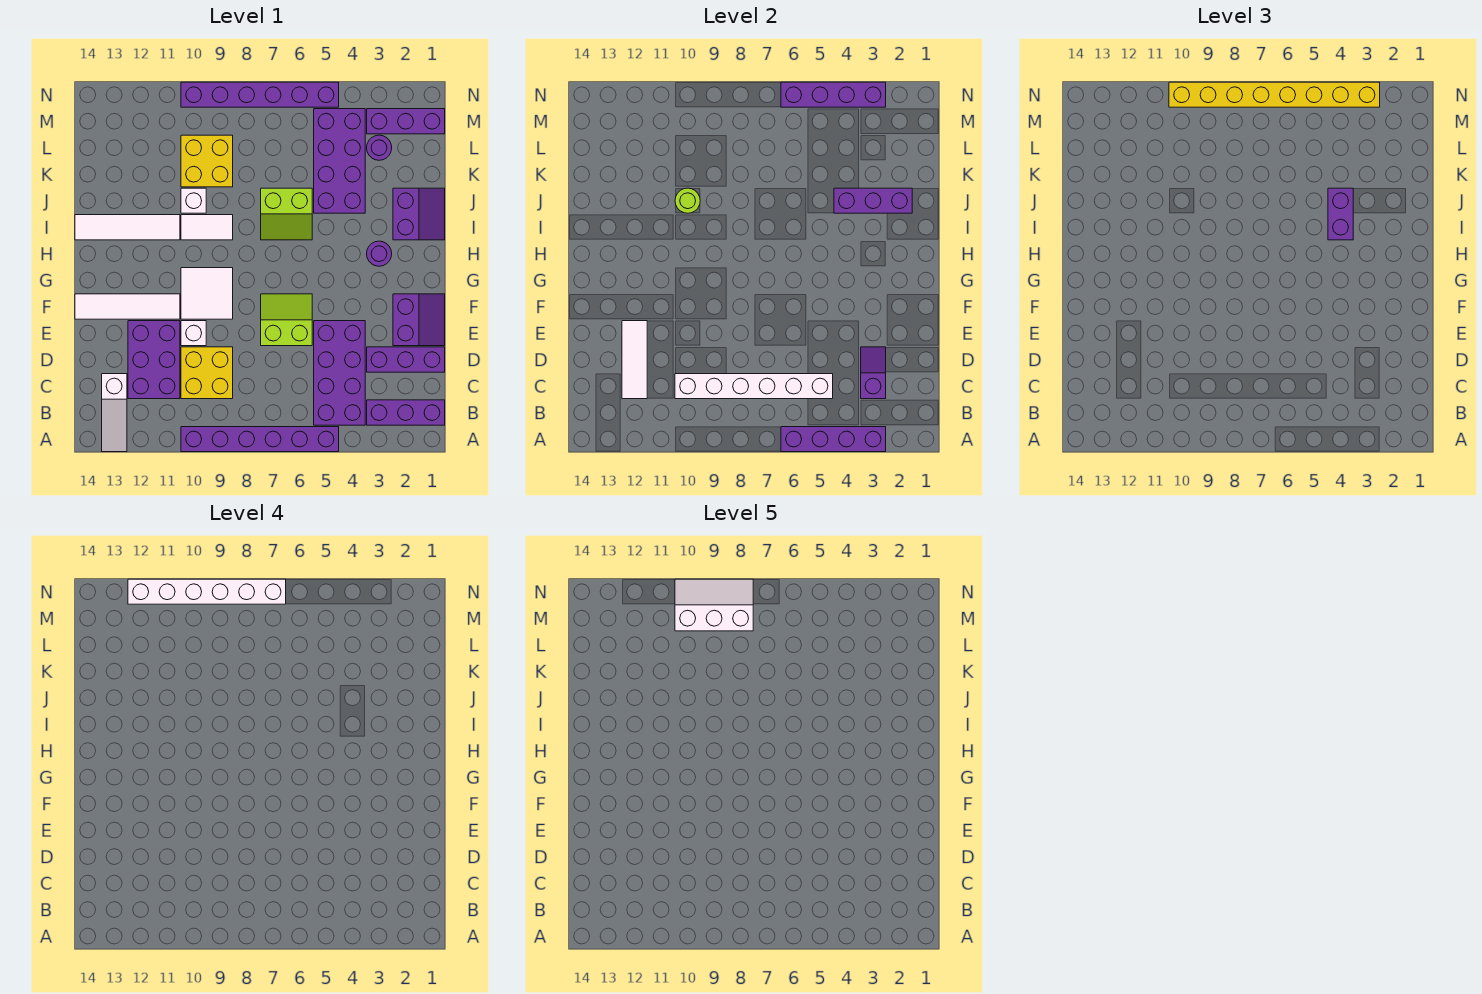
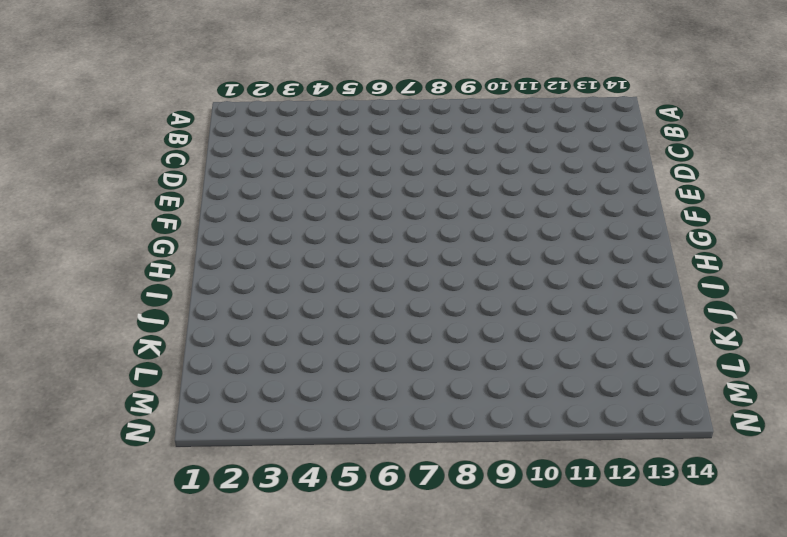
none -> purple 1x6 brick [181,427,339,452]
none -> white 1x3 slope [102,374,127,452]
none -> purple 1x3 brick [367,400,445,425]
none -> purple 2x4 brick [314,321,365,425]

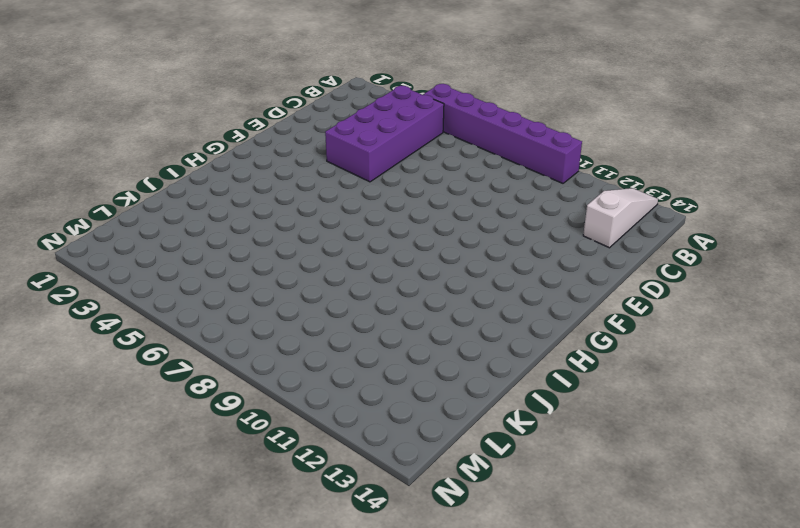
none -> purple 1x3 brick [367,400,445,425]
none -> yellow 2x2 brick [181,347,233,399]
none -> purple 2x3 brick [128,321,180,399]
none -> purple 1x3 brick [367,347,445,372]

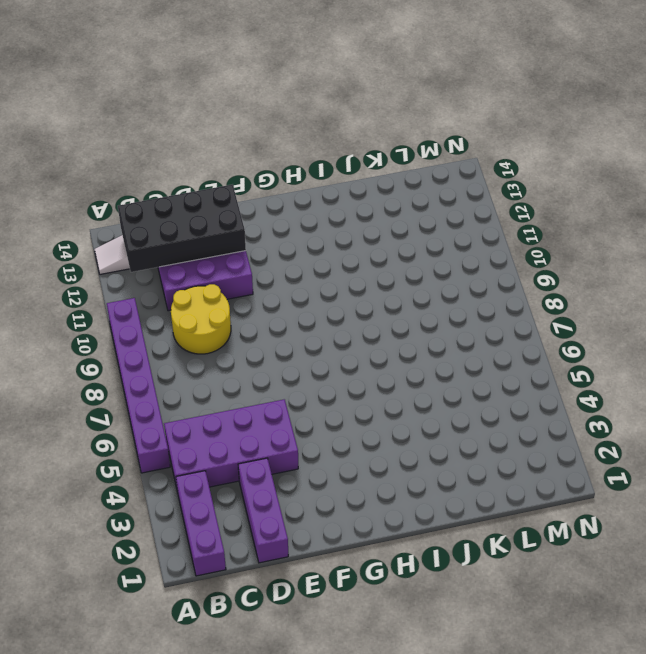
black 2x4 brick [118,184,246,272] -> white 1x3 tile [622,321,647,399]
yellow 2x2 round brick [171,284,231,354] -> yellow 2x2 brick [181,347,233,399]
none -> purple 2x2 slope [393,294,445,346]
none -> lime 2x2 slope [261,294,312,346]
none -> white 1x1 brick [181,321,206,346]
none -> white 2x2 tile [181,268,233,319]

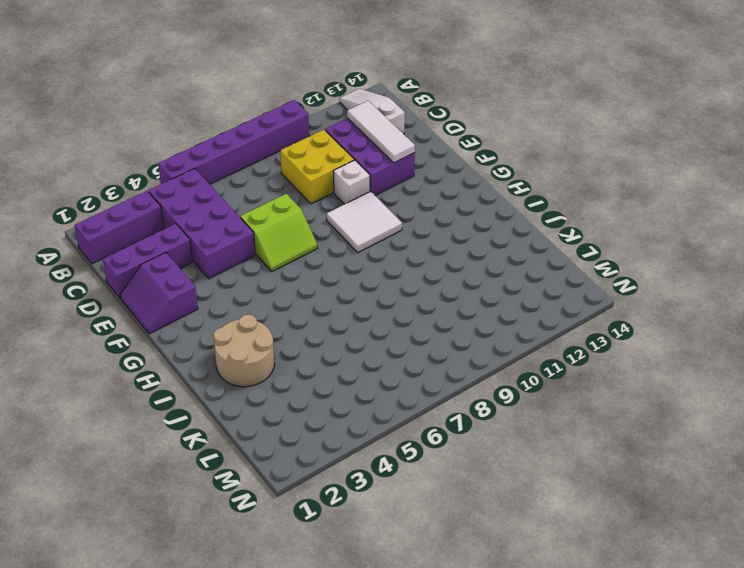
tan 2x2 round brick [213,315,274,387] -> purple 2x2 slope [393,188,445,240]
none -> white 1x4 tile [75,294,180,319]
none -> purple 1x1 round brick [367,241,392,266]
none -> lime 2x2 slope [261,188,312,240]
none -> white 1x2 tile [181,215,233,240]

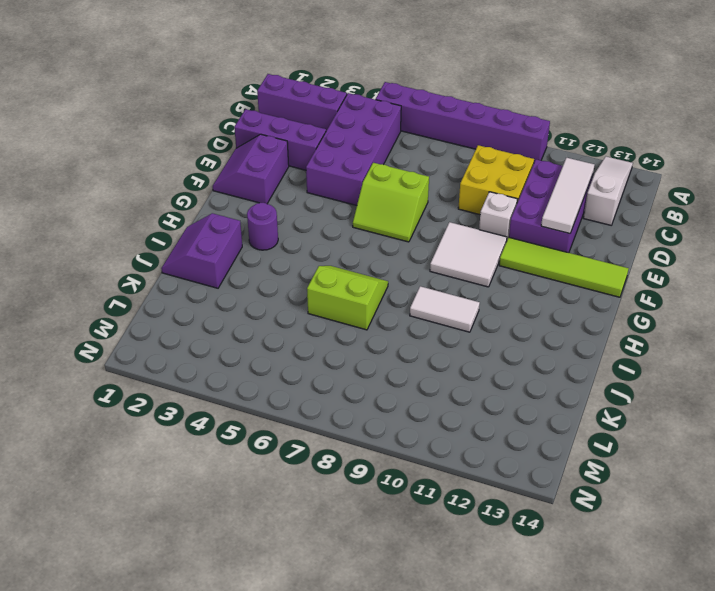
lime 1x4 tile [499,237,629,297] -> white 1x4 tile [75,294,180,319]
none -> white 1x4 tile [75,215,180,240]
none -> purple 2x4 brick [314,109,365,213]
none -> white 1x1 brick [181,188,206,213]
none -> yellow 2x2 brick [181,135,233,187]

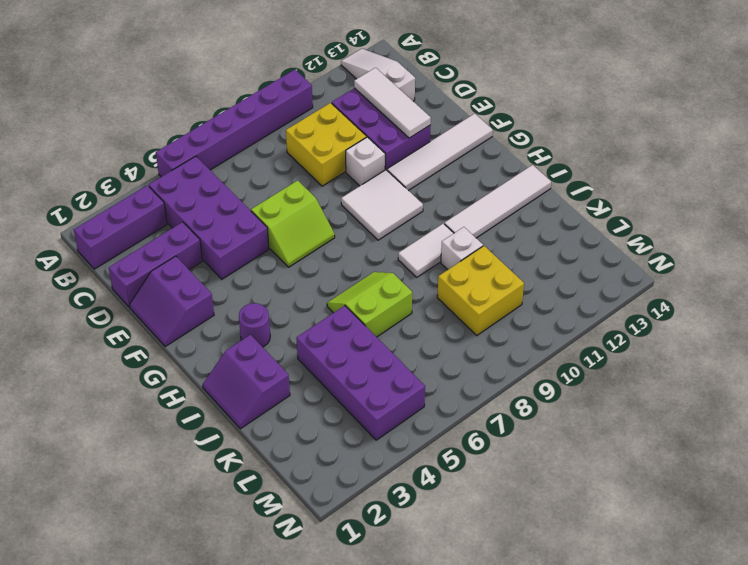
none -> purple 1x1 round brick [367,135,392,160]
none -> purple 1x3 brick [367,109,445,134]
none -> purple 1x6 brick [181,82,339,107]
none -> purple 1x4 brick [781,427,886,452]

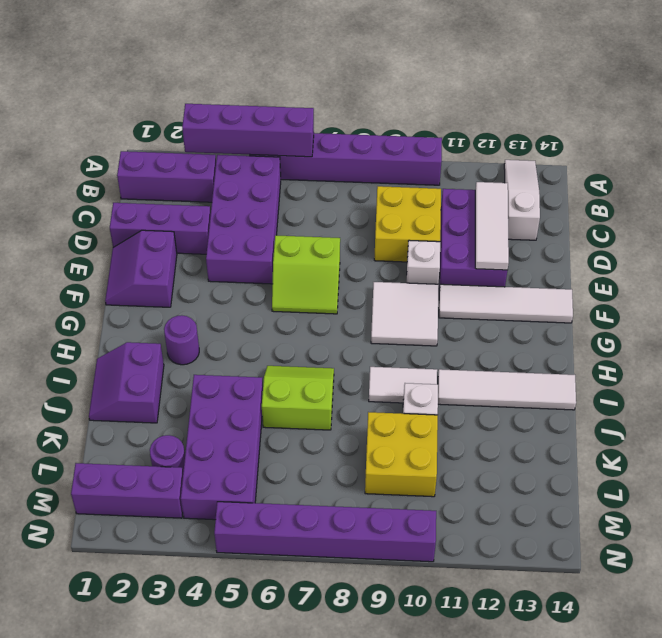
none -> purple 1x2 slope [861,347,886,399]
none -> white 1x6 brick [675,374,833,399]
none -> purple 1x3 brick [834,188,912,213]
none -> lime 1x1 round brick [675,188,700,213]

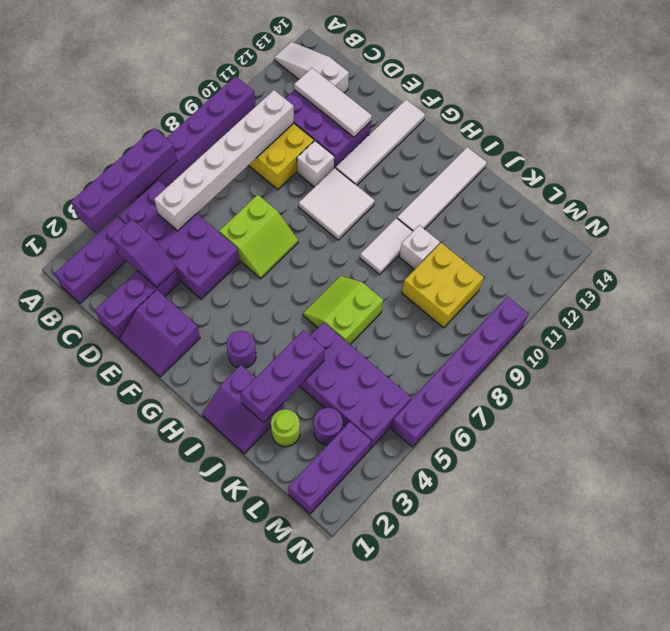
lime 1x1 round brick [271,409,300,447] -> lime 1x1 round brick moved to [675,188,700,213]
none -> purple 1x4 brick [781,82,886,107]
none -> purple 1x2 brick [1328,188,1353,240]
none -> yellow 1x8 brick [1169,82,1380,107]
none -> white 1x6 brick [128,579,286,604]

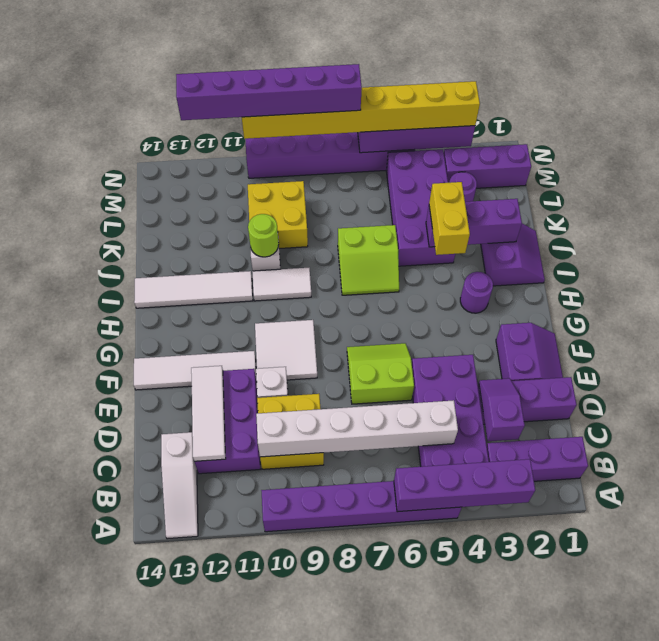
yellow 1x2 brick [429,182,470,255] -> purple 1x2 brick [1328,188,1353,240]
purple 1x6 brick [176,64,362,120] -> white 1x6 brick [128,579,286,604]
none -> white 2x3 slope [675,579,753,631]

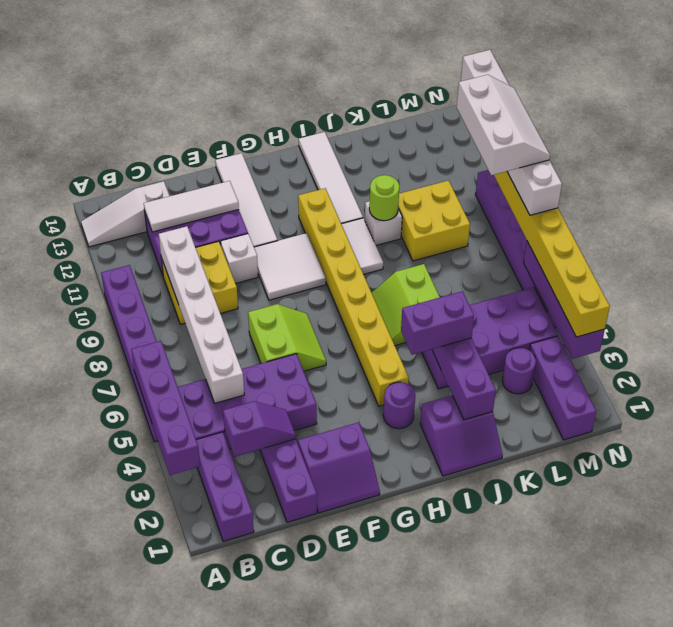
yellow 1x8 brick [298,188,409,406] -> none

